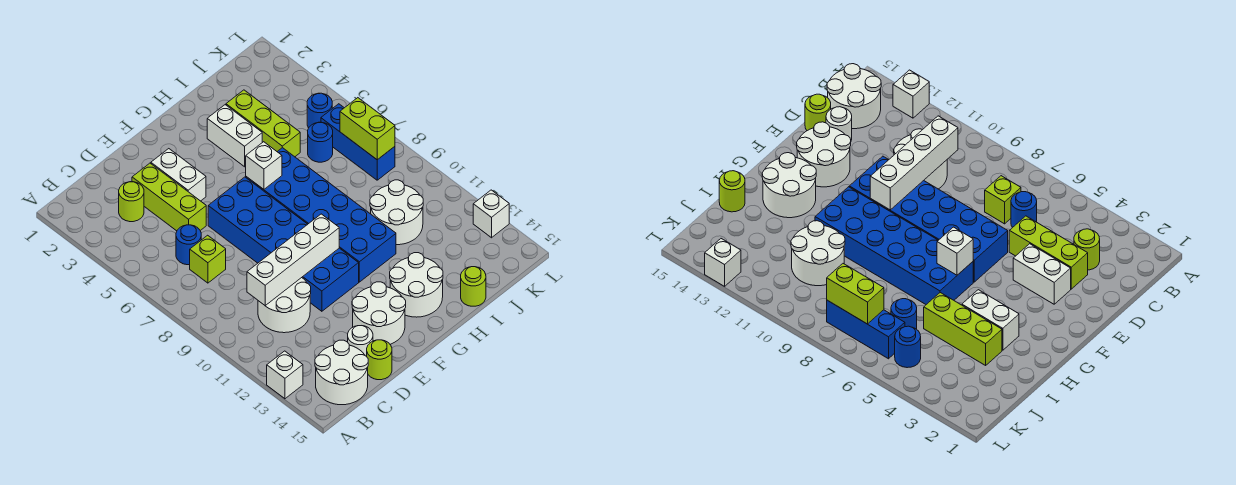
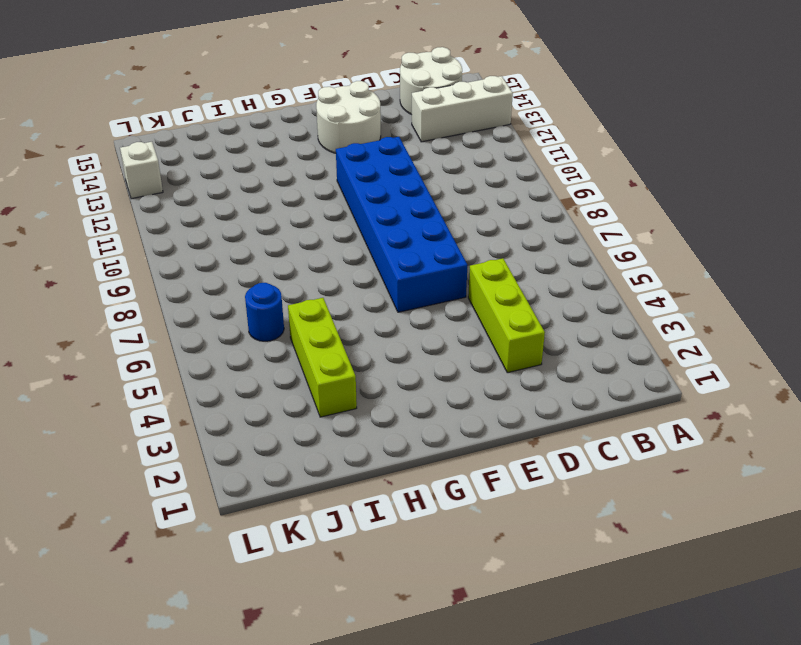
white 1x3 brick [412,76,513,142] -> white 1x1 brick [267,351,303,399]
none -> lime 1x1 round brick [119,182,144,222]
none -> blue 1x1 round brick [176,225,201,265]
none -> lime 1x1 brick [190,235,226,283]

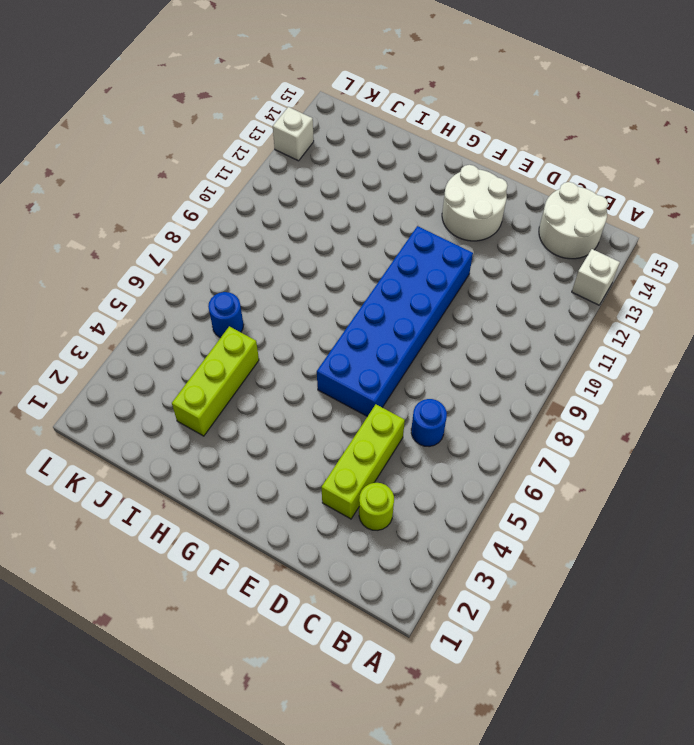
none -> lime 1x1 brick [190,235,226,283]
none -> white 2x2 round brick [258,278,311,333]
none -> white 1x1 round brick [348,326,373,356]

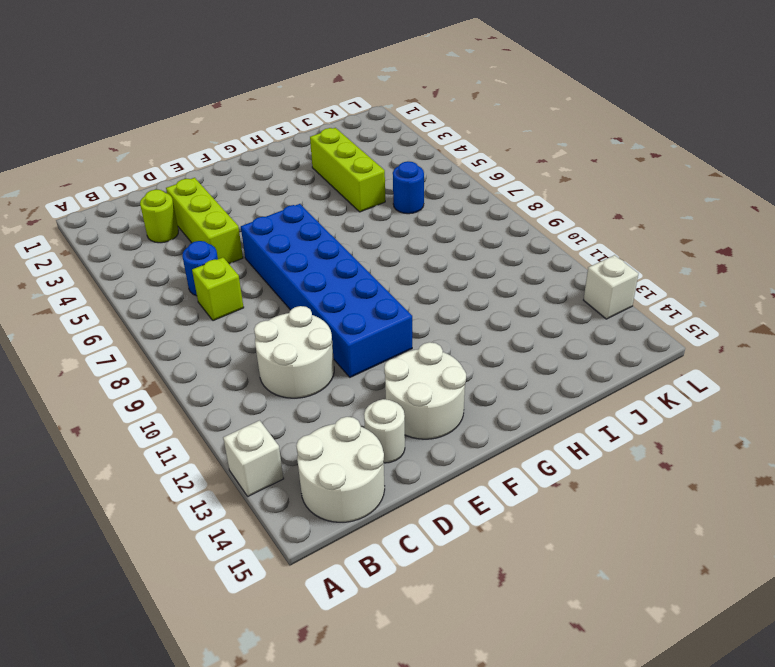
none -> lime 1x1 round brick [367,340,392,380]
none -> white 1x2 brick [151,149,206,201]
none -> blue 2x6 brick [246,148,396,282]

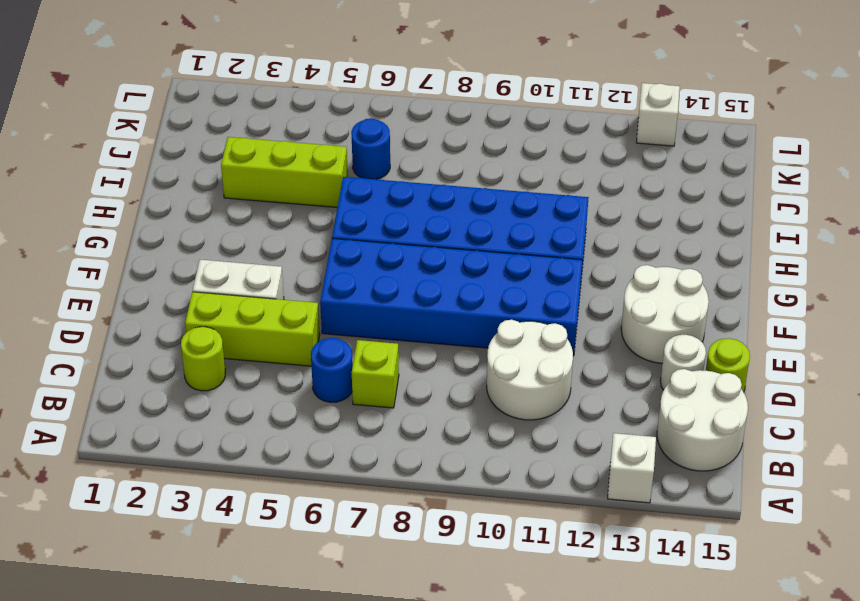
none -> white 2x2 round brick [390,253,443,317]
none -> white 1x2 brick [207,105,262,167]
none -> white 2x2 round brick [370,180,423,245]

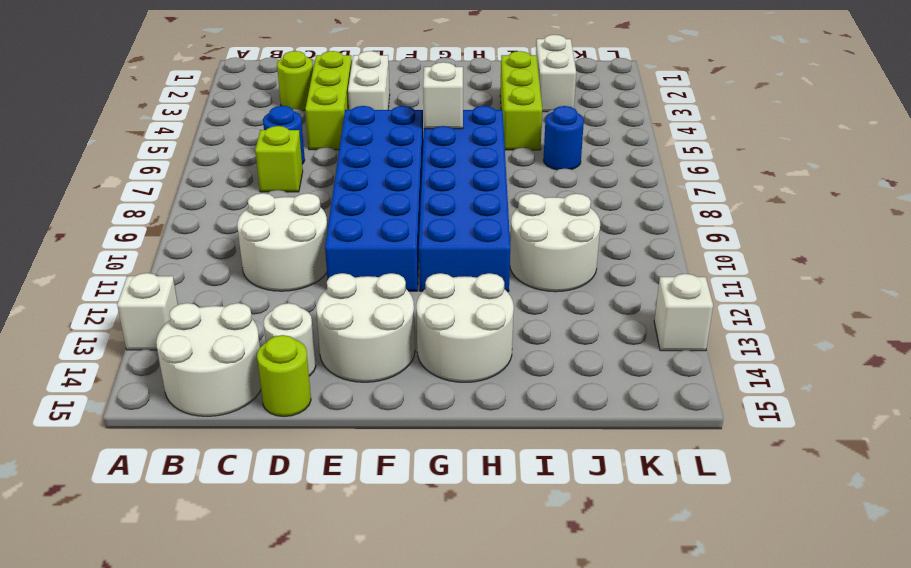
white 1x2 brick [536,35,576,112] -> white 1x2 brick moved to [207,105,262,167]
none -> lime 1x1 round brick [461,267,486,306]
none -> blue 1x1 round brick [307,93,332,128]
none -> blue 1x3 brick [321,104,395,180]

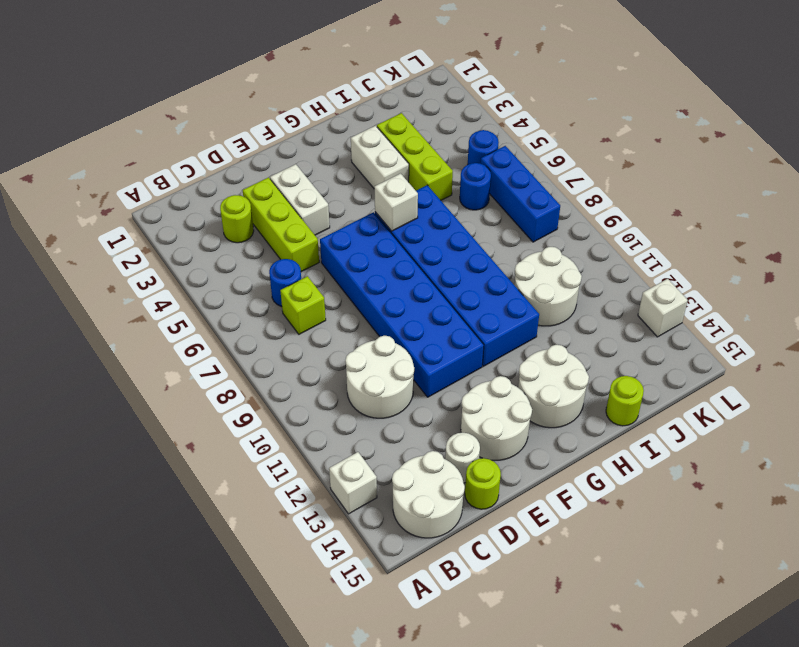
none -> white 1x4 brick [247,214,339,305]
none -> lime 1x2 brick [340,98,395,160]

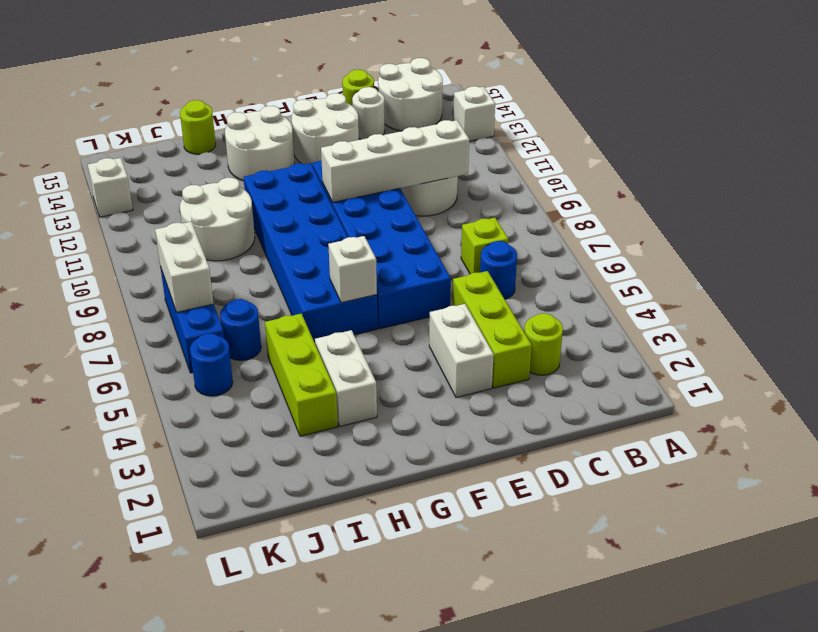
white 1x2 brick [155,222,214,312] -> lime 1x2 brick [340,98,395,160]

